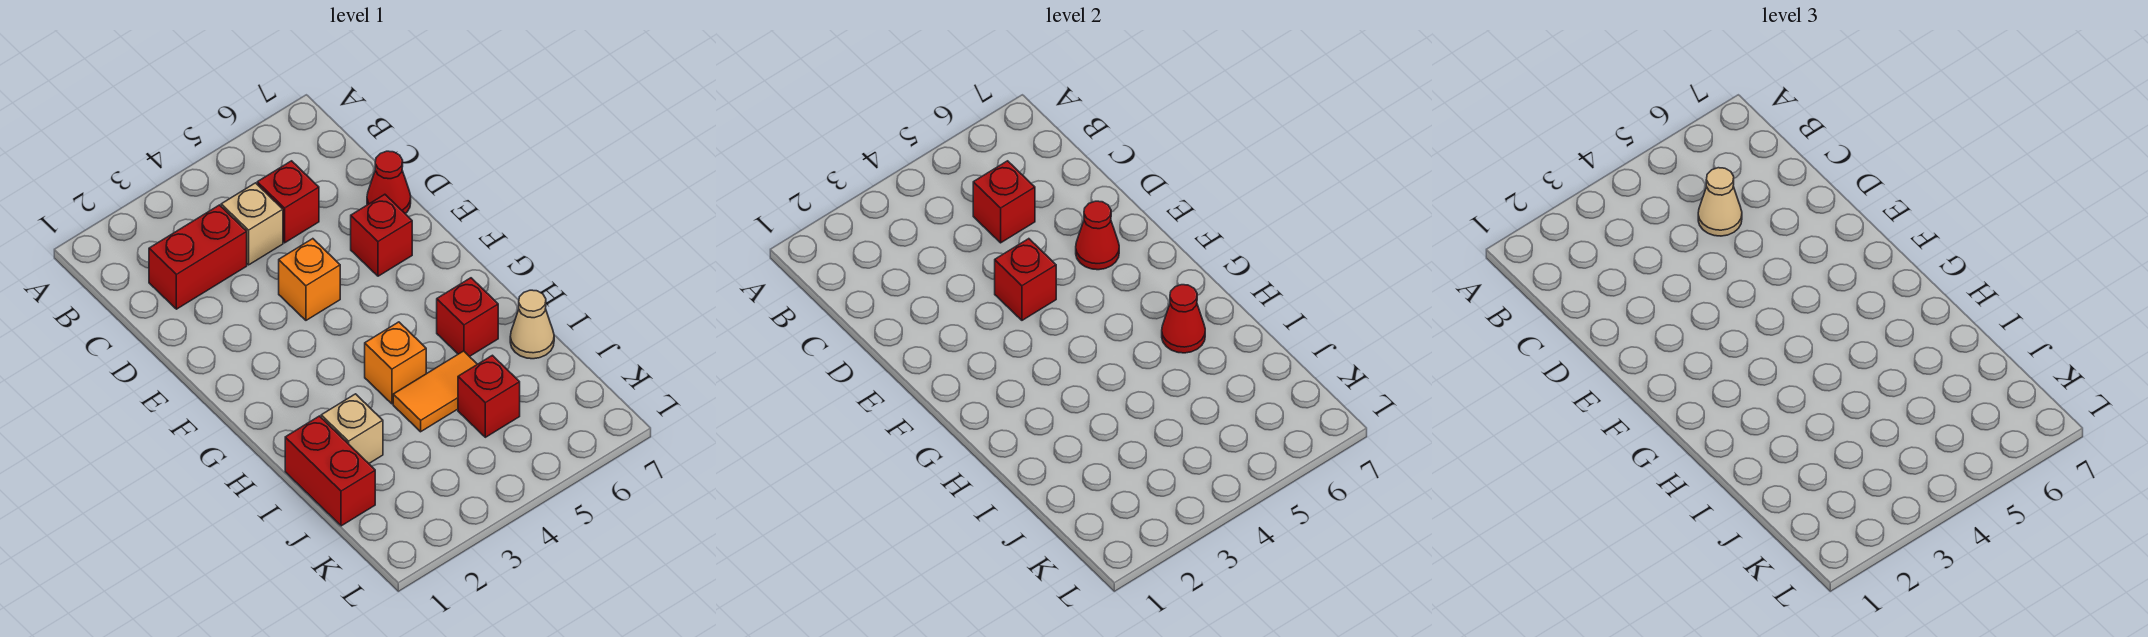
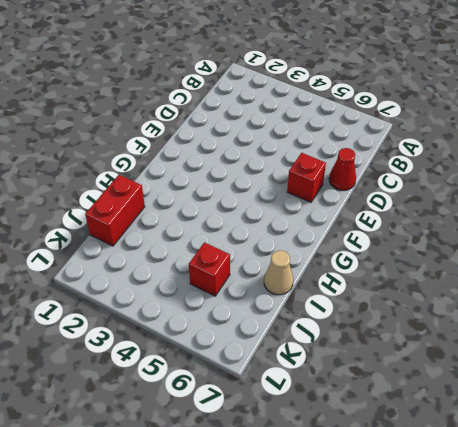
none -> red 1x2 brick [149,205,247,309]
none -> tan 1x1 brick [221,183,283,265]
none -> red 1x1 brick [257,161,319,243]

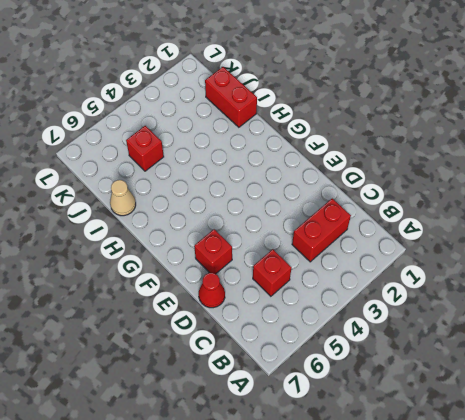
none -> tan 1x1 brick [221,183,283,265]
none -> orange 1x1 brick [279,239,340,320]
none -> orange 1x1 brick [365,322,426,404]

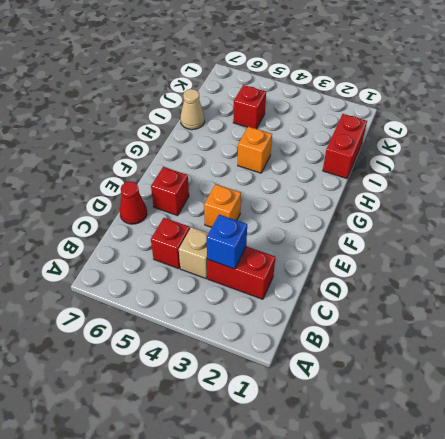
blue 1x1 brick [207,215,247,269] -> none
none -> red 1x1 brick [437,278,498,357]
none -> tan 1x1 brick [321,394,383,463]
none -> orange 1x2 tile [393,351,477,432]

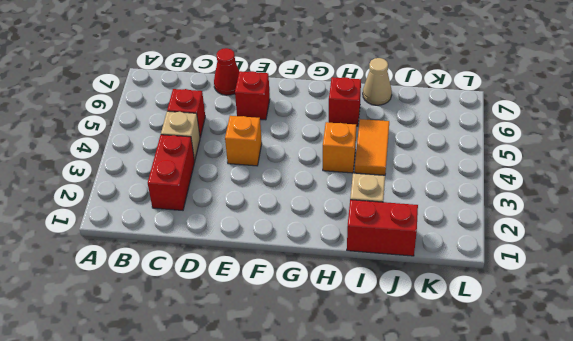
none -> red 1x1 brick [458,355,520,437]
none -> red 1x1 brick [973,161,1035,243]
none -> red 1x1 brick [995,239,1056,320]

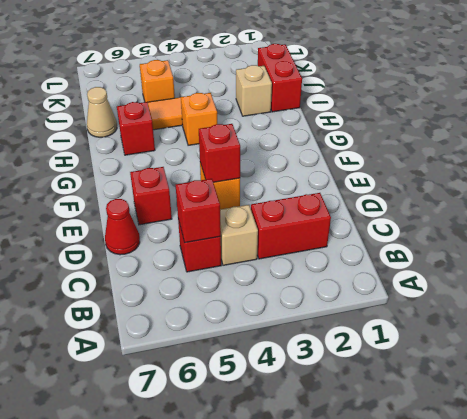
orange 1x1 brick [140,60,175,102] -> red 1x1 brick [458,355,520,437]
none -> red 1x1 cone [1076,201,1119,270]
none -> red 1x1 cone [1162,285,1205,353]
none -> tan 1x1 cone [1698,168,1742,236]

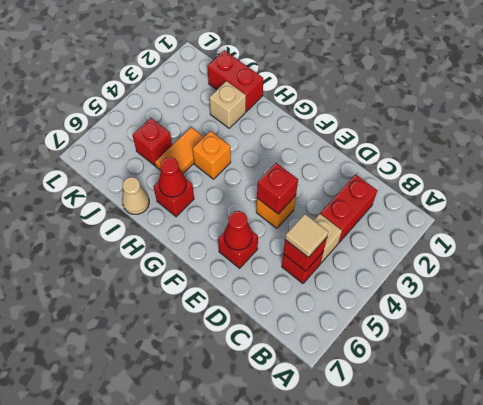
tan 1x1 tile [285,214,328,258] -> tan 1x1 cone [1698,168,1742,236]
none -> red 1x1 cone [367,151,411,214]

